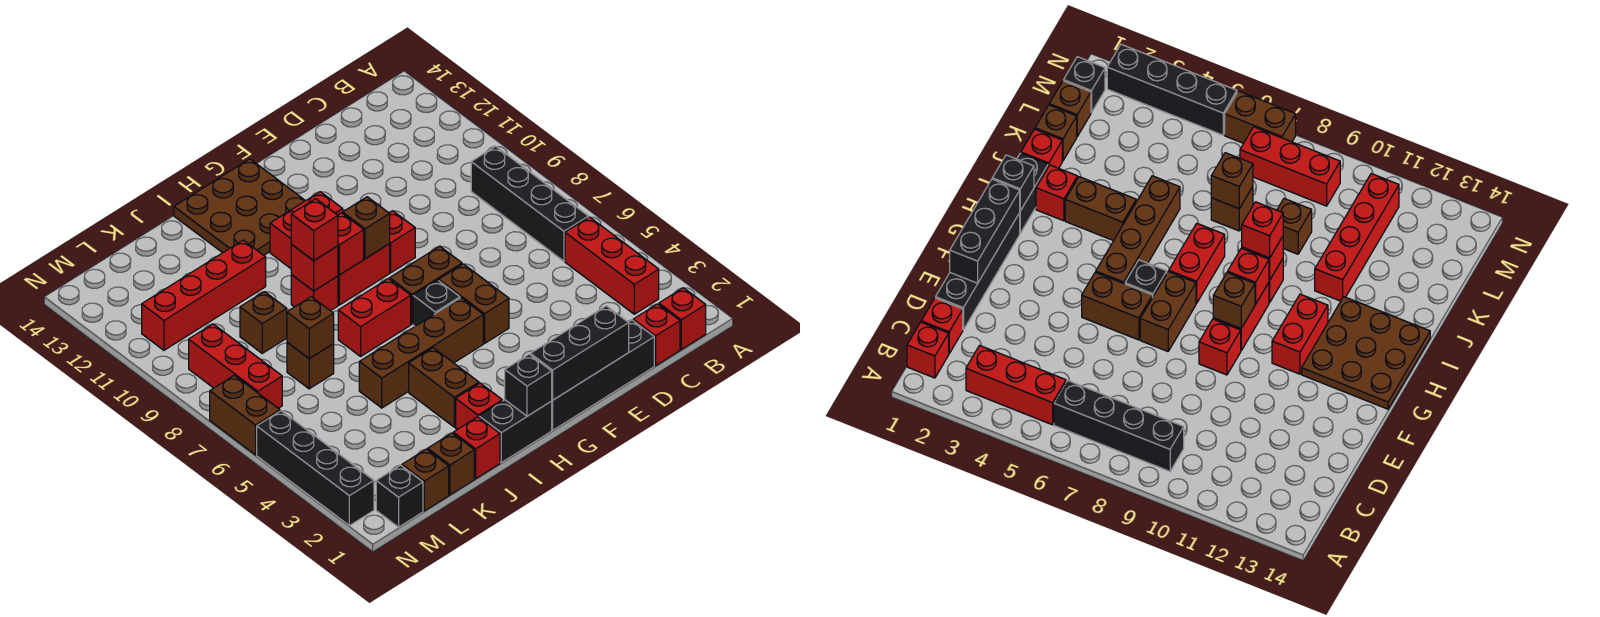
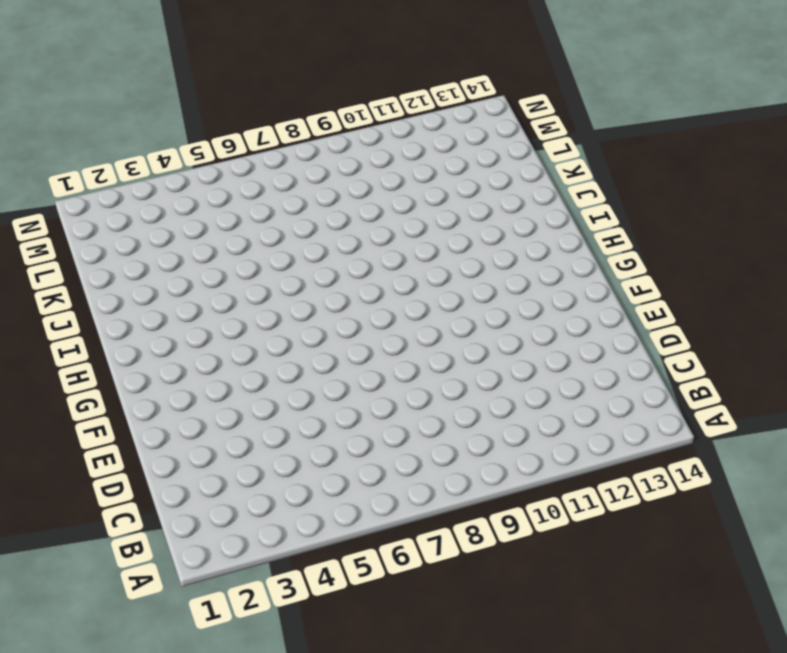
none -> red 1x1 brick [659,288,706,349]
none -> red 1x3 brick [565,217,659,314]
none -> black 1x4 brick [471,146,588,261]
none -> red 1x1 brick [633,304,680,366]

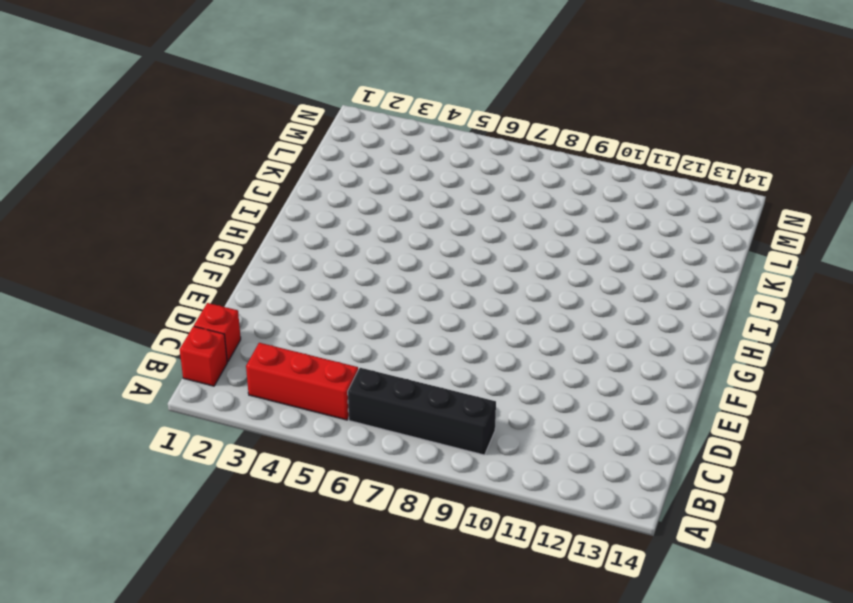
none -> black 1x4 brick [551,320,654,430]
none -> brown 1x2 brick [439,264,509,343]
none -> brown 1x2 brick [390,246,462,324]
none -> red 1x1 brick [389,211,415,273]

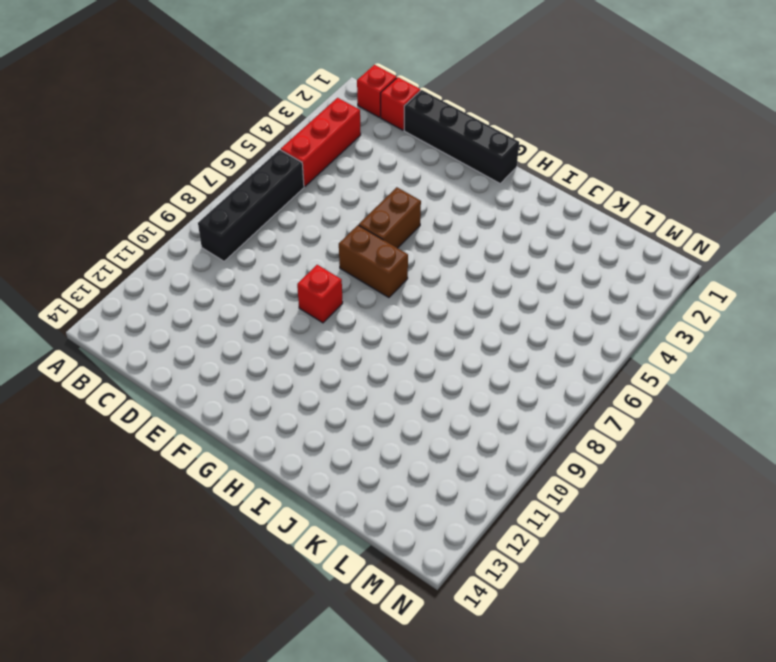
none -> brown 1x4 brick [359,298,483,408]
none -> black 1x1 brick [413,280,460,326]
none -> red 1x2 brick [338,244,390,305]
none -> red 1x2 brick [270,192,343,268]

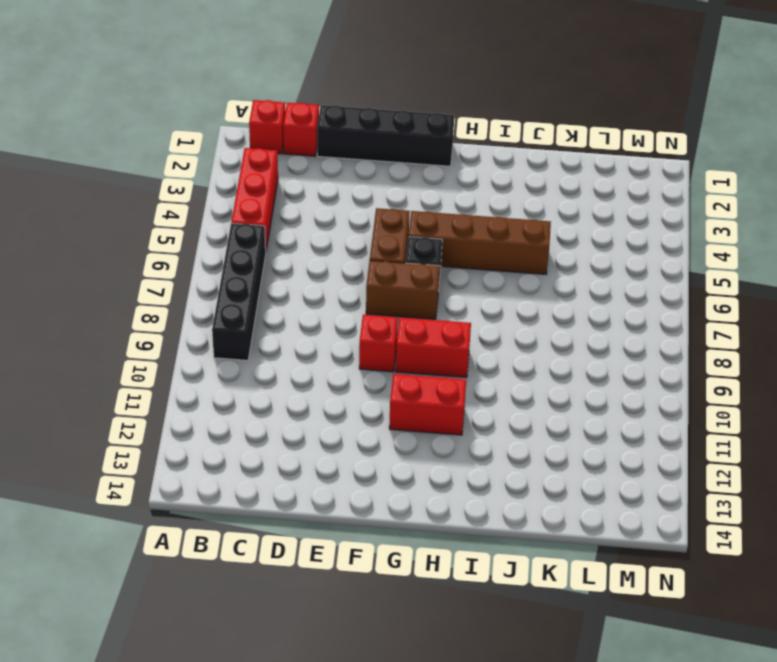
none -> brown 3x3 plate [174,159,305,255]
none -> black 1x2 brick [479,400,552,463]
none -> red 1x2 brick [338,279,411,356]
none -> red 1x1 brick [456,383,502,429]

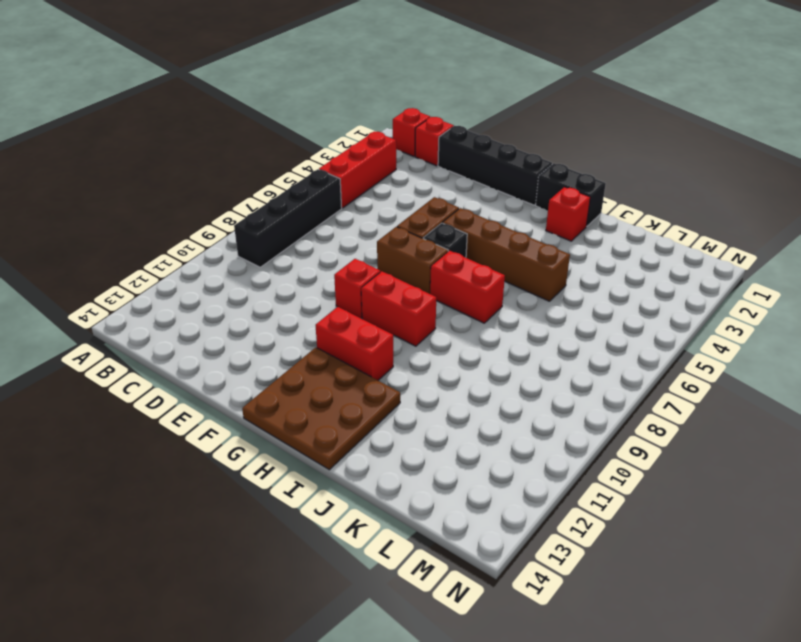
none -> brown 1x2 brick [409,348,479,427]
none -> red 1x1 brick [291,275,338,311]
none -> red 1x1 brick [453,417,500,479]
none -> red 1x4 brick [142,240,266,350]

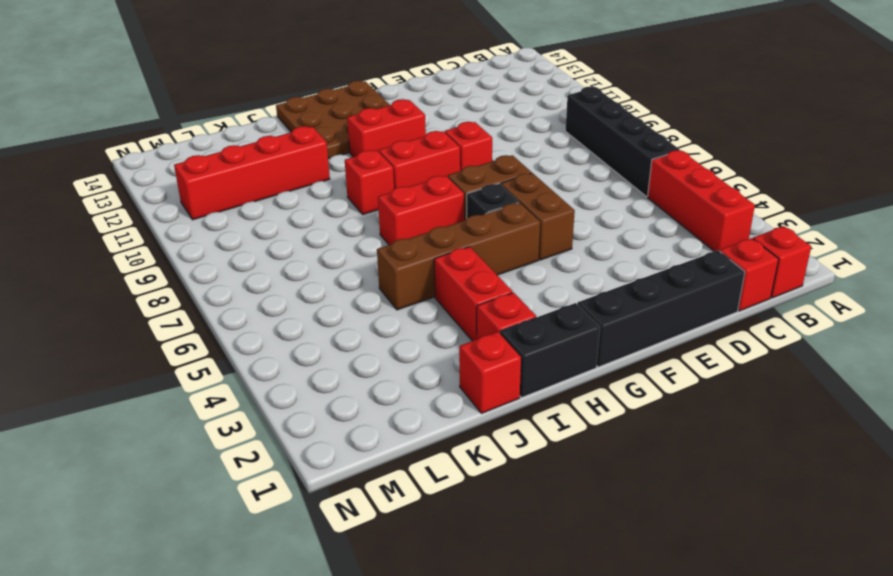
red 1x2 brick [434,247,513,341] -> brown 1x2 brick [409,348,479,427]
none -> brown 1x1 brick [428,433,474,495]
none -> brown 1x1 brick [287,342,334,389]
none -> brown 1x1 brick [240,292,287,353]
none -> brown 1x1 brick [402,449,449,511]

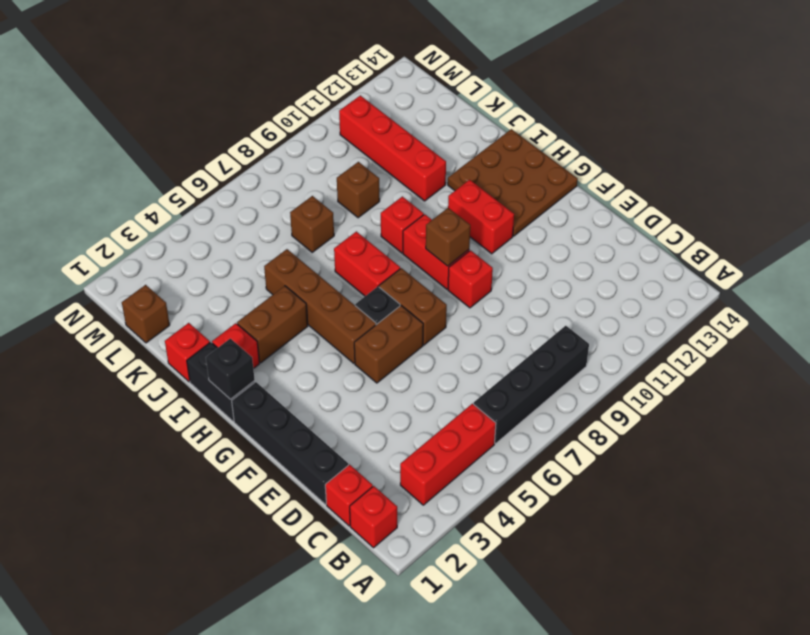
none -> brown 1x1 brick [428,433,474,495]
none -> black 1x1 brick [376,465,423,527]
none -> red 1x3 brick [189,324,282,408]
none -> black 1x4 brick [257,411,374,526]

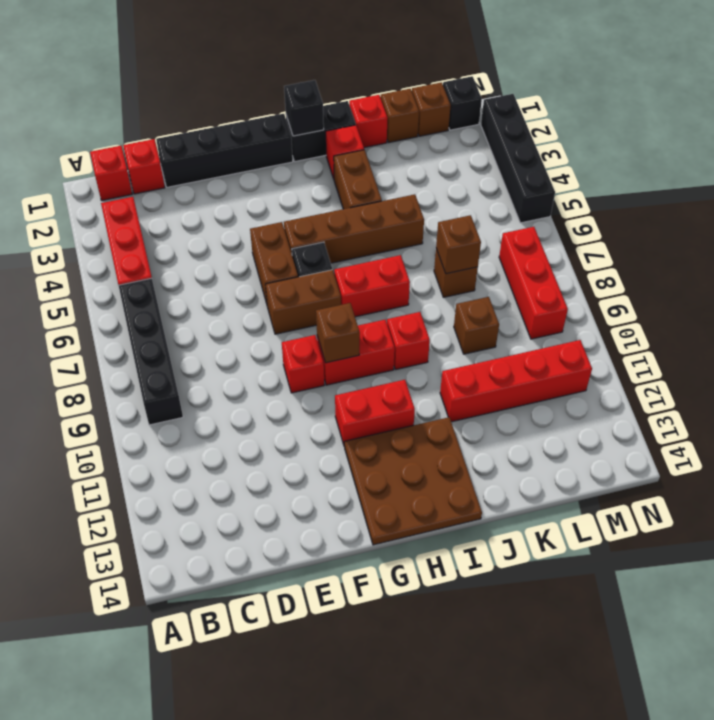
none -> brown 1x2 brick [210,375,280,455]
none -> black 1x3 brick [530,306,629,400]
none -> red 1x1 brick [338,213,364,275]
none -> red 1x1 brick [291,244,338,291]

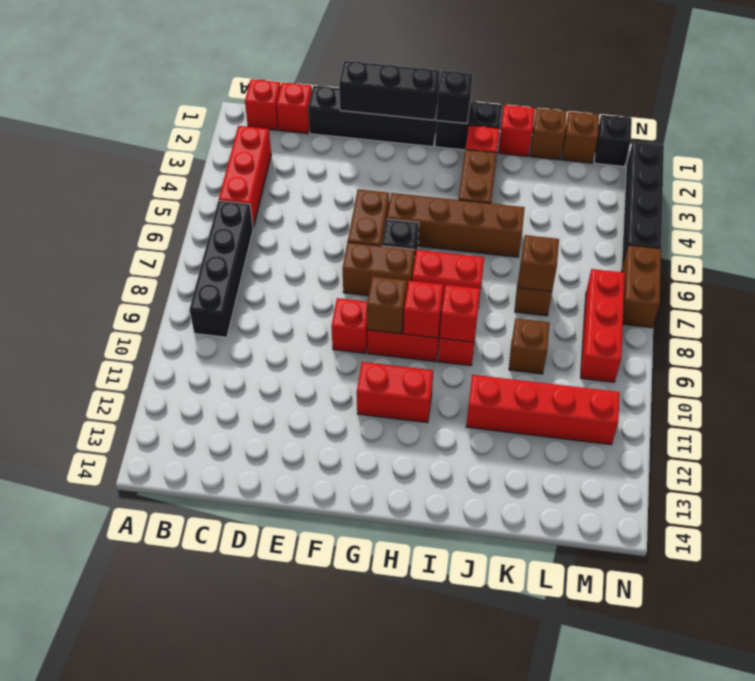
none -> brown 3x3 plate [174,159,305,255]
none -> red 1x1 brick [291,199,338,261]

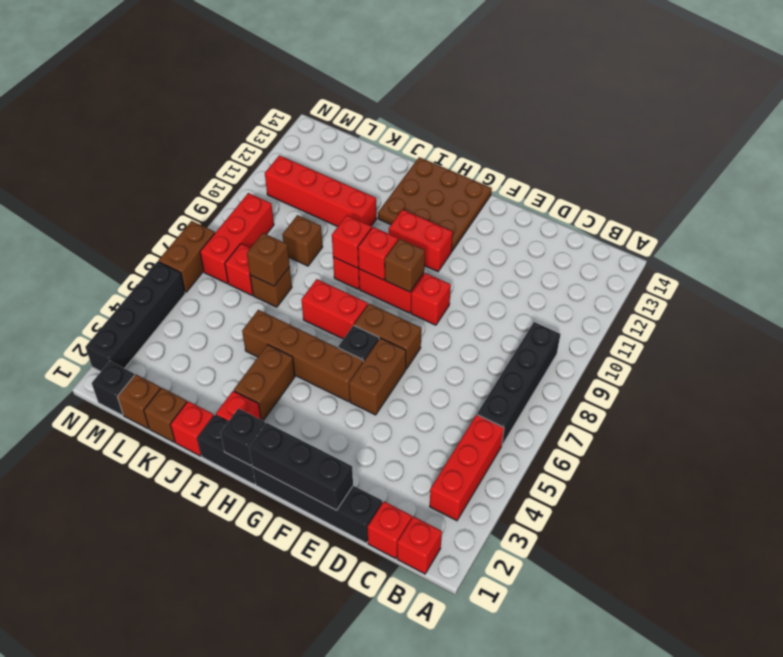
red 1x1 brick [225,244,253,295] -> red 1x1 brick moved to [291,199,338,261]

